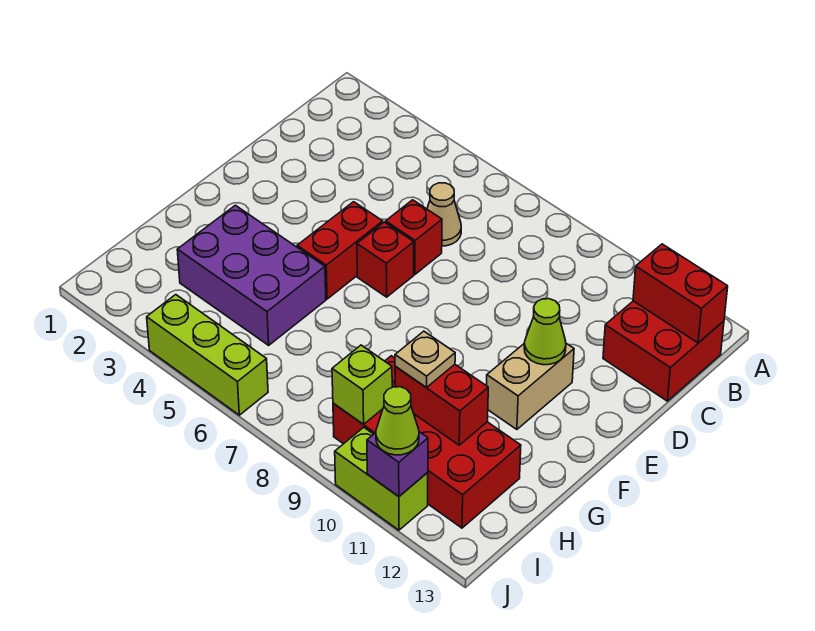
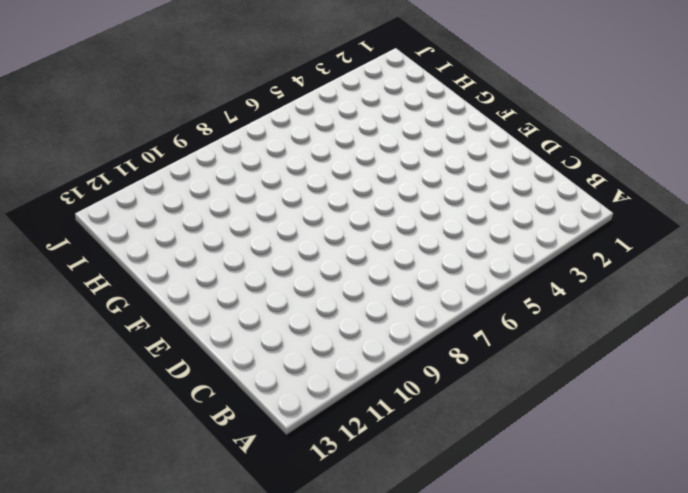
none -> red 2x2 brick [603,301,724,401]
none -> tan 1x1 cone [427,183,461,246]
none -> red 1x1 brick [386,200,442,274]

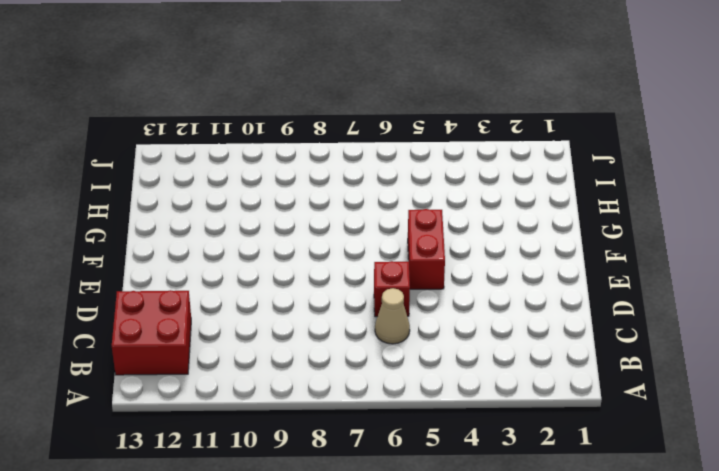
none -> red 1x1 brick [357,222,414,297]
none -> tan 1x2 brick [487,343,574,429]
none -> purple 2x3 brick [177,205,326,345]

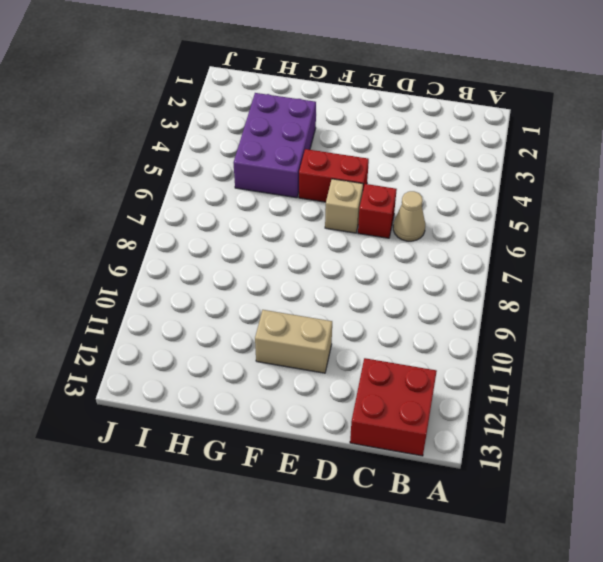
tan 1x1 brick [325,179,363,233] -> red 1x1 brick [357,222,414,297]
none -> red 2x4 brick [333,356,521,528]
none -> lime 1x3 brick [147,295,268,415]
none -> lime 1x2 brick [335,427,428,530]

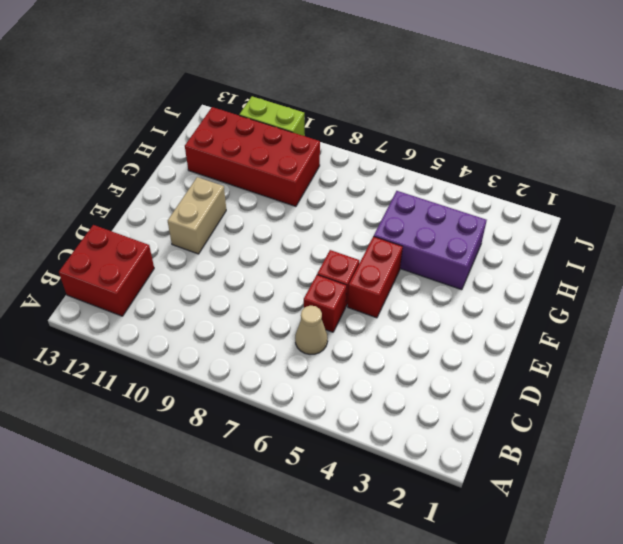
none -> lime 1x3 brick [147,295,268,415]
none -> red 1x2 brick [633,244,728,343]
none -> lime 1x1 cone [524,299,566,365]

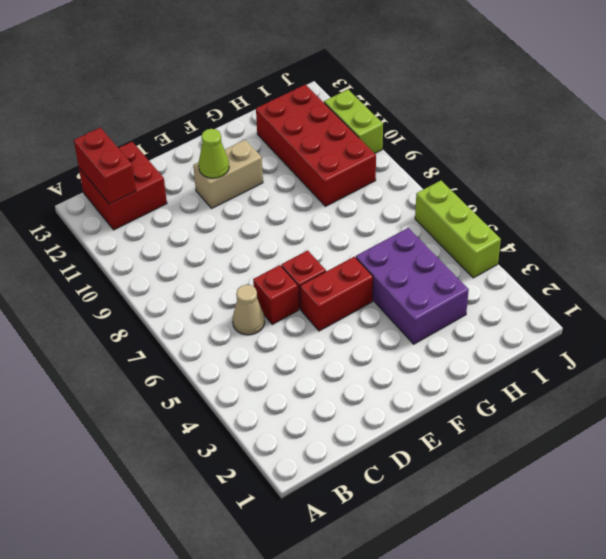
none -> red 1x2 brick [395,365,488,445]
none -> lime 1x1 brick [332,345,392,424]
none -> purple 1x1 brick [367,432,428,497]

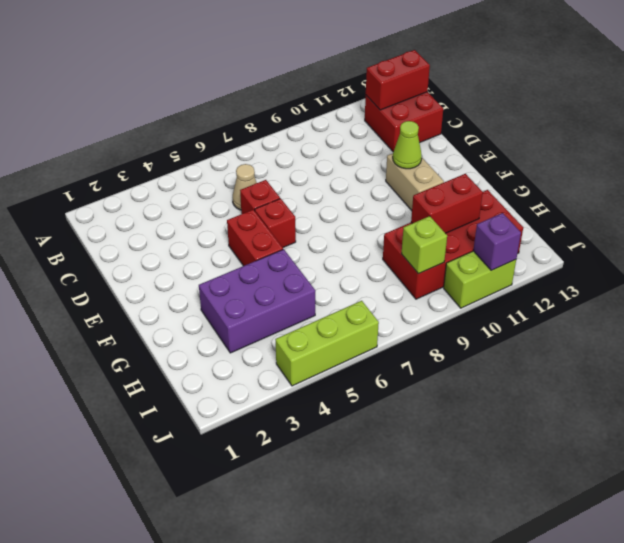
none -> tan 1x1 plate [395,331,455,387]
none -> lime 1x1 cone [376,387,419,455]

